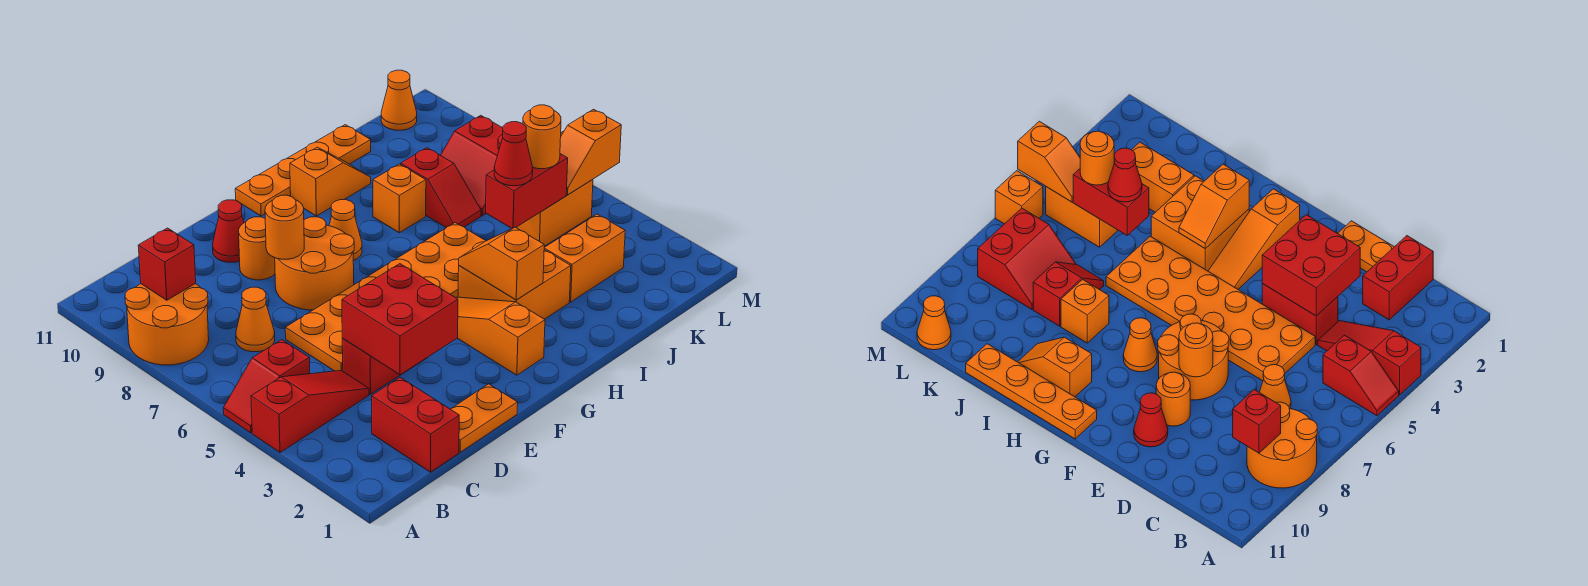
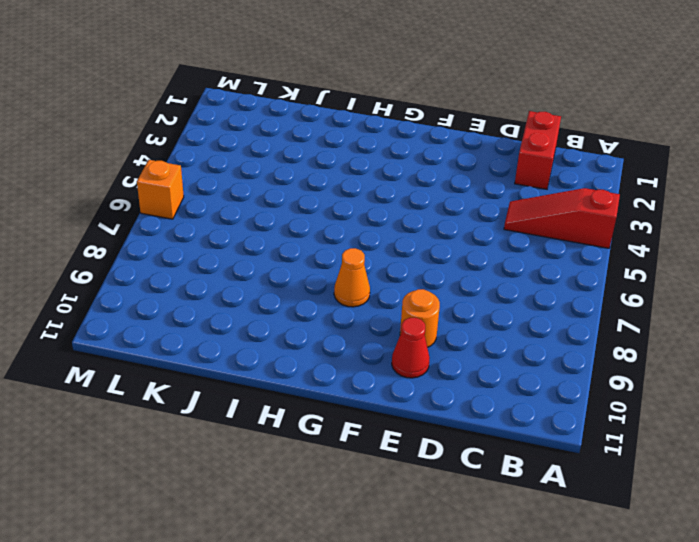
none -> red 1x2 slope [223,340,310,433]
none -> orange 2x2 round brick [125,284,209,365]
none -> orange 1x1 cone [236,287,275,352]
none -> orange 1x2 plate [451,384,518,452]

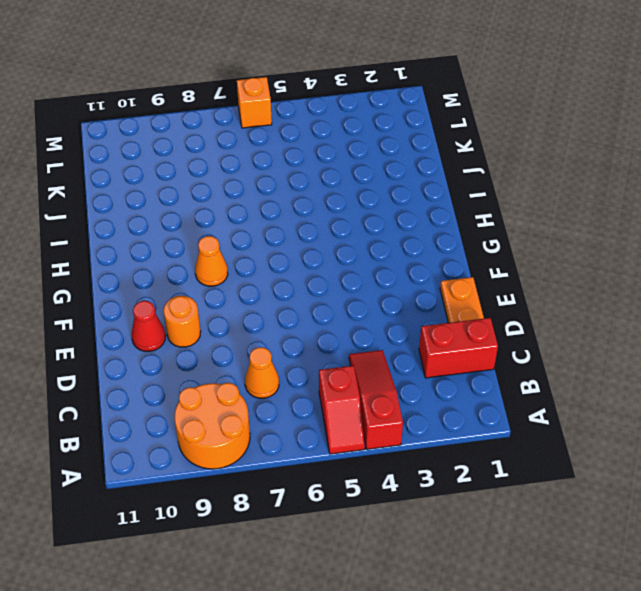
none -> red 1x2 brick [342,339,425,394]
none -> orange 2x6 plate [285,223,486,371]
none -> orange 2x2 round brick [275,217,354,310]
none -> orange 1x3 slope [456,297,545,375]

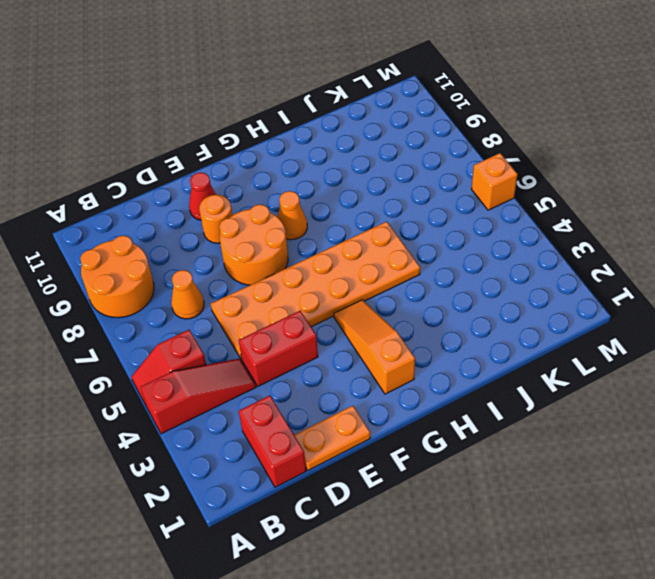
none -> orange 1x4 plate [235,125,371,216]
none -> orange 2x2 brick [458,250,571,319]
none -> orange 1x2 slope [290,147,371,216]
none -> orange 1x1 brick [373,164,426,233]

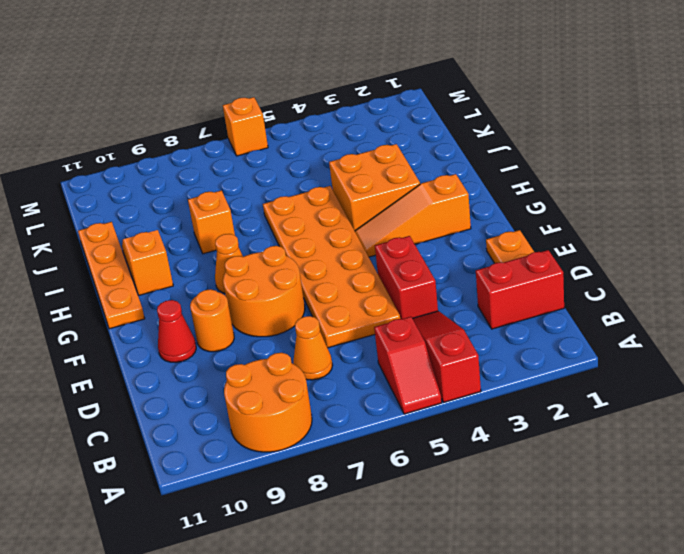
none -> orange 1x2 brick [544,214,625,302]
none -> red 1x2 slope [401,148,481,228]
none -> orange 1x2 brick [516,180,593,247]
none -> red 2x2 slope [441,115,503,216]

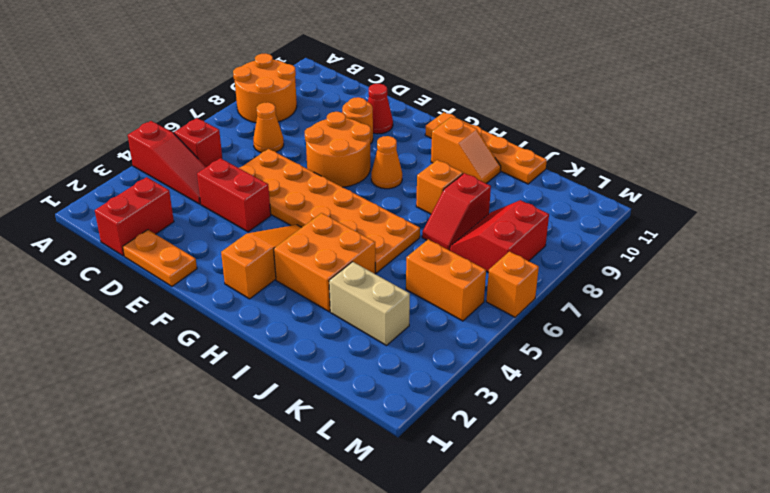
tan 1x2 brick [329,262,410,346] -> orange 1x2 brick [544,214,625,302]
none -> orange 1x1 cone [381,70,417,130]
none -> red 1x1 brick [138,228,196,300]
none -> red 2x2 brick [342,264,458,375]
none -> orange 1x1 round brick [265,195,304,259]

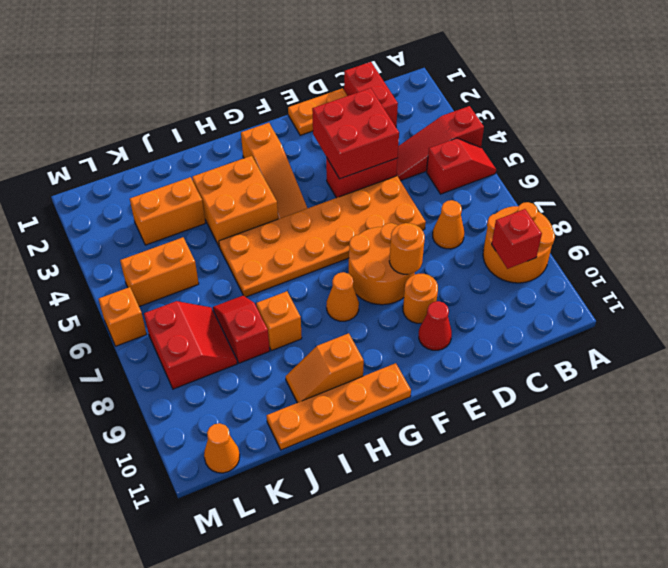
none -> orange 1x2 slope [459,227,544,300]
none -> red 1x2 brick [486,154,568,229]
none -> orange 1x2 slope [560,109,621,195]
none -> red 1x1 cone [494,122,533,186]

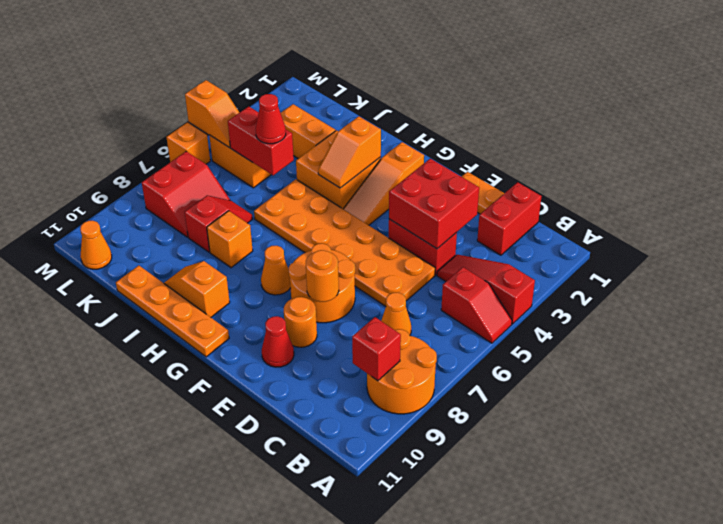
none -> orange 1x1 round brick [523,105,561,169]

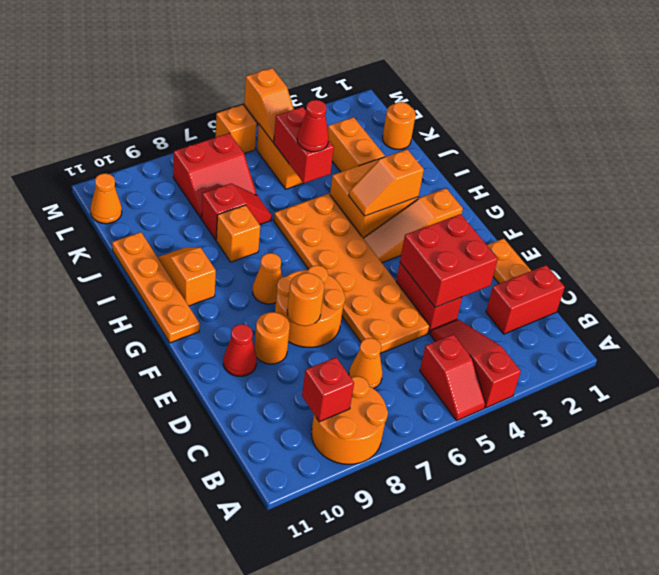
orange 1x1 round brick [383,102,416,149] -> orange 1x1 round brick moved to [523,105,561,169]

